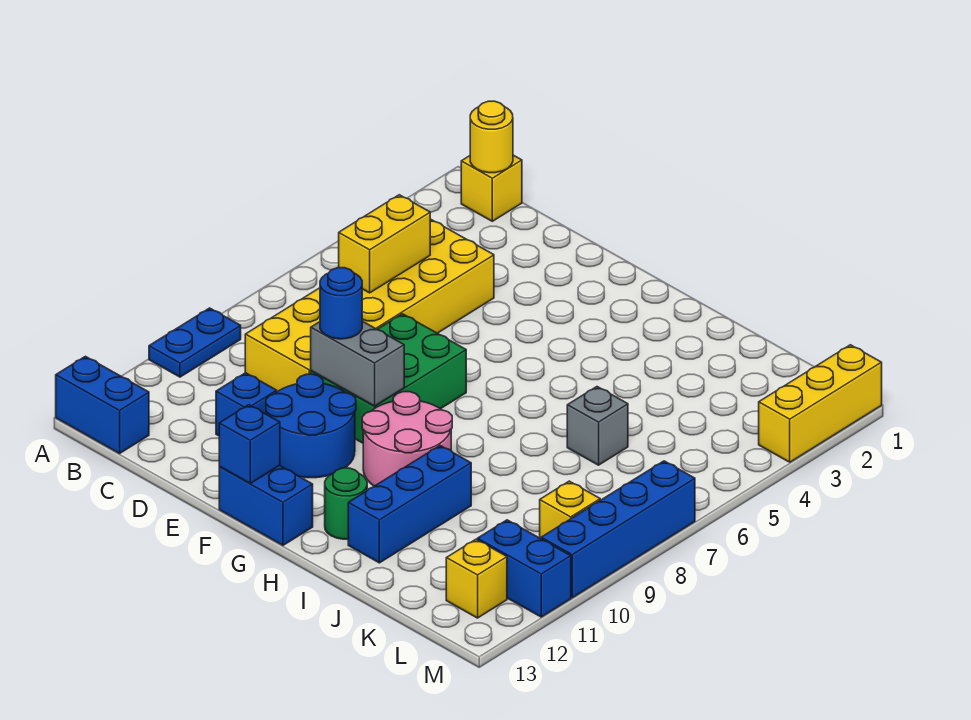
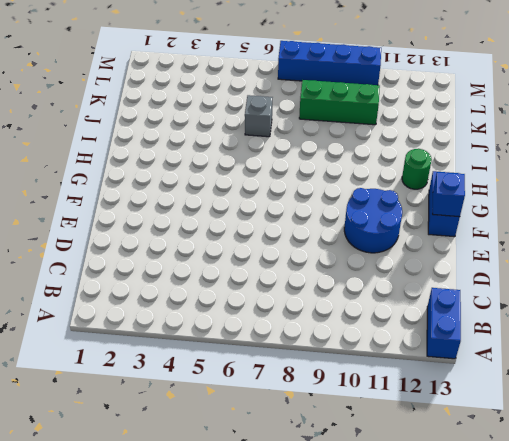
green 1x3 brick [299,80,380,125] -> none
none -> blue 1x2 plate [149,308,241,377]
none -> yellow 1x1 brick [461,155,522,221]
none -> yellow 2x6 brick [245,219,494,392]

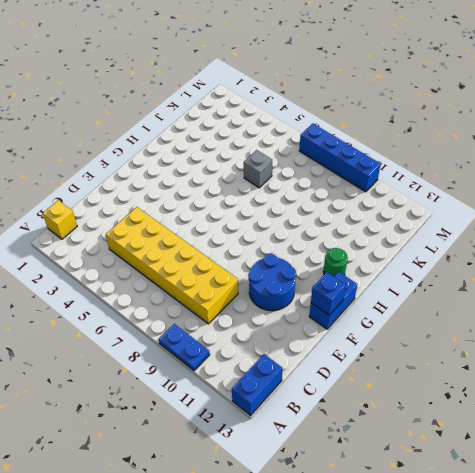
none -> blue 1x1 brick [216,373,277,436]
none -> green 2x3 brick [311,314,466,443]
none -> pink 2x2 round brick [362,392,452,486]

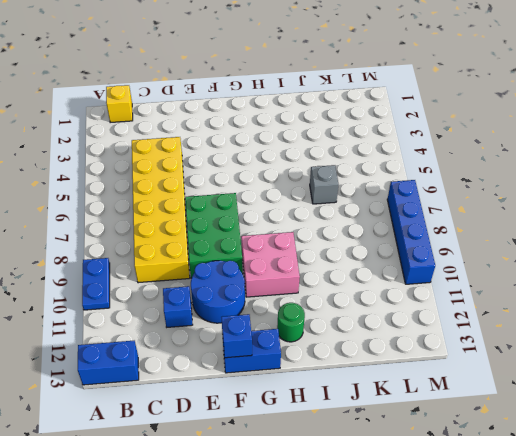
pink 2x2 brick [241,232,300,297] -> pink 2x2 round brick [362,392,452,486]
none -> blue 1x3 brick [348,446,471,563]
none -> yellow 1x1 brick [540,481,600,539]
none -> blue 1x2 brick [477,520,571,617]

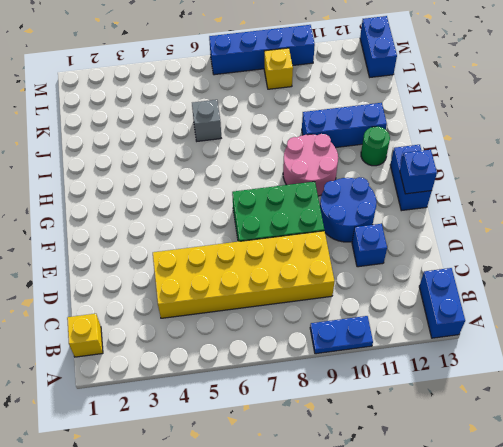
blue 1x2 brick [360,16,397,77] -> blue 1x2 brick moved to [477,520,571,617]
none -> yellow 1x1 brick [446,539,507,618]
none -> yellow 1x3 brick [759,345,882,462]
none -> yellow 1x1 round brick [470,101,513,173]

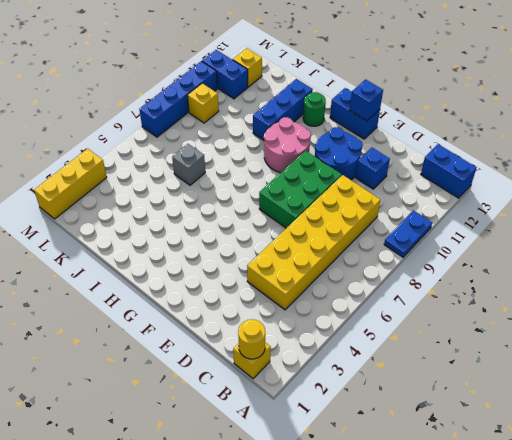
none -> yellow 1x2 brick [339,195,430,293]
none -> grey 1x2 brick [311,321,404,406]
none -> blue 1x1 round brick [320,268,362,339]

